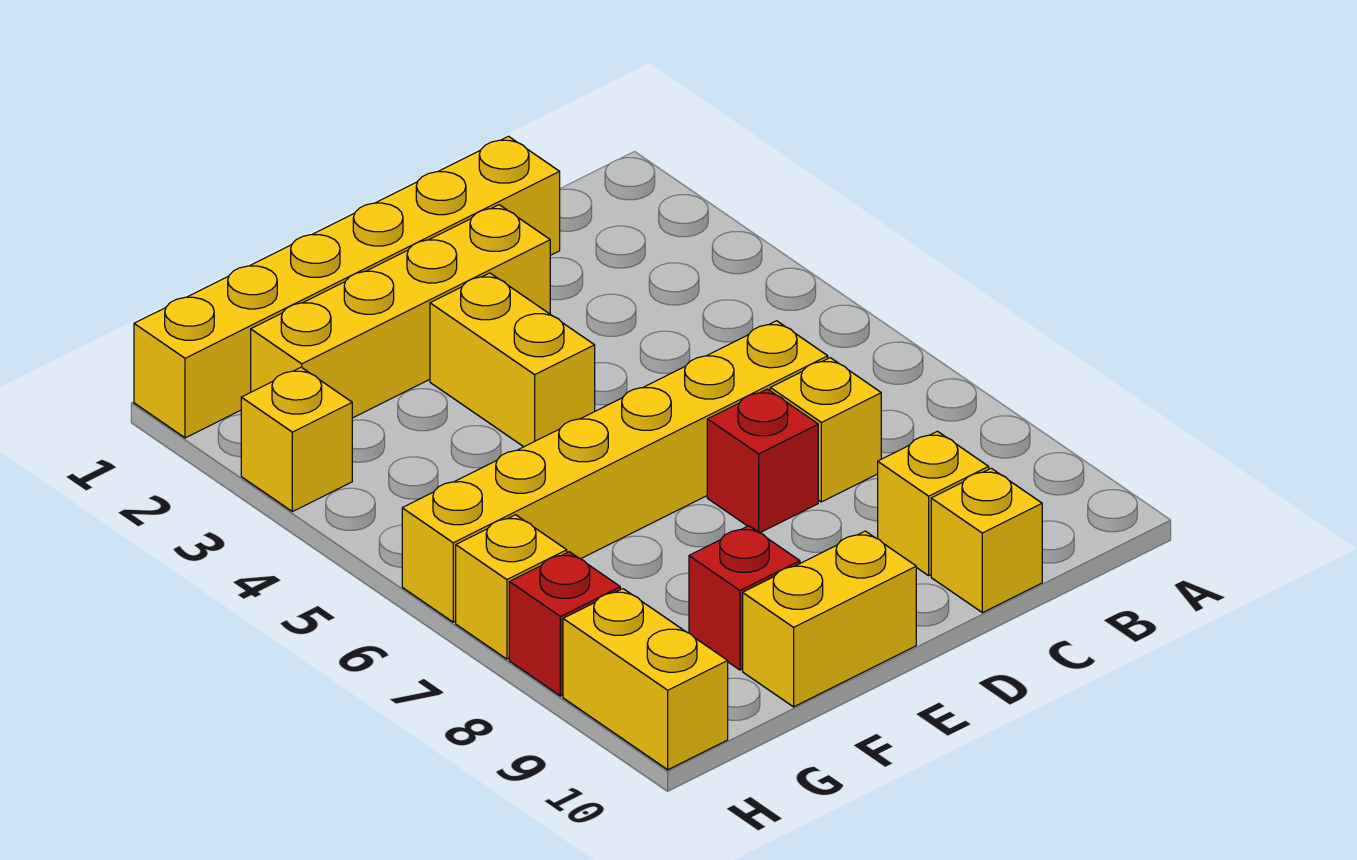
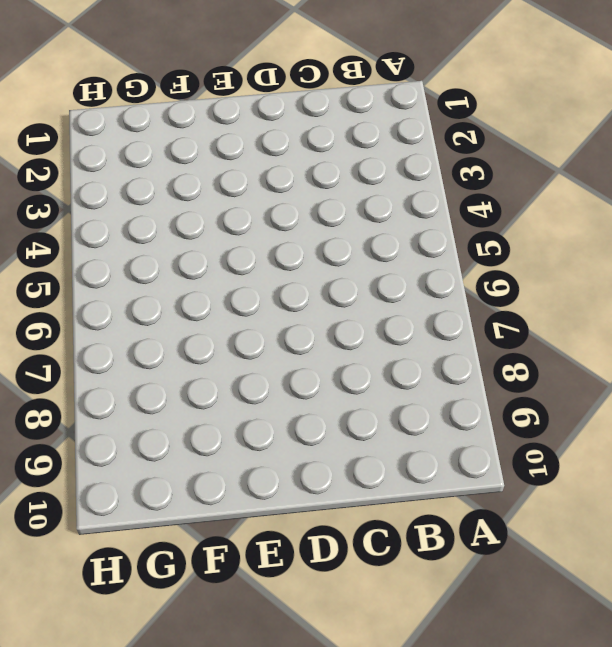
none -> yellow 1x6 brick [134,136,560,438]
none -> yellow 1x6 brick [402,321,828,622]
none -> yellow 1x1 brick [770,358,881,502]

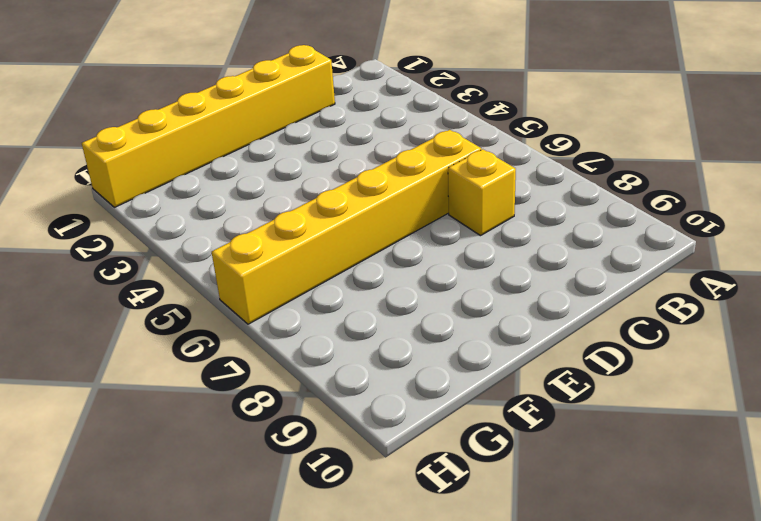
none -> yellow 1x1 brick [878,431,989,576]
none -> yellow 1x1 brick [931,468,1042,613]
none -> yellow 1x4 brick [251,205,550,418]

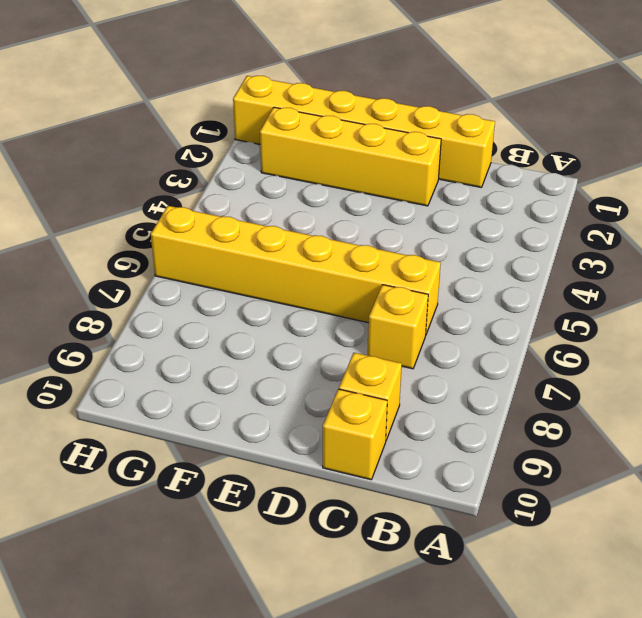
none -> red 1x1 brick [707,389,818,533]
none -> yellow 1x2 brick [430,273,595,447]
none -> yellow 1x2 brick [743,531,916,707]

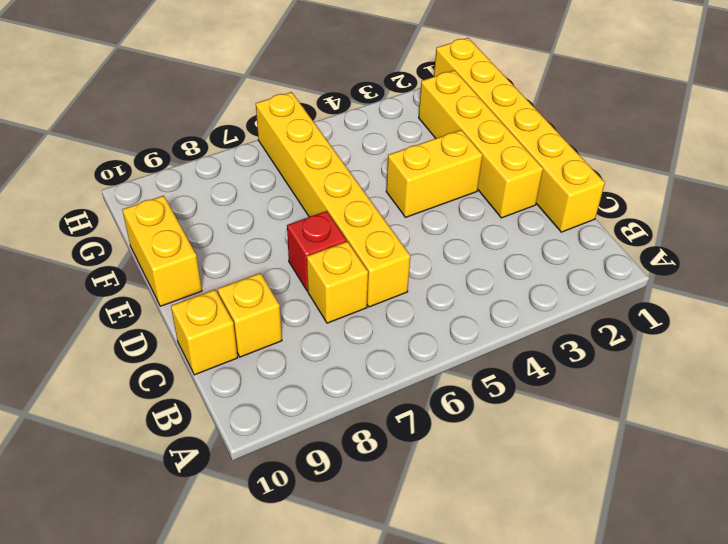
none -> red 1x1 brick [689,526,800,670]
none -> yellow 1x1 brick [241,367,352,512]
none -> yellow 1x1 brick [456,515,567,659]

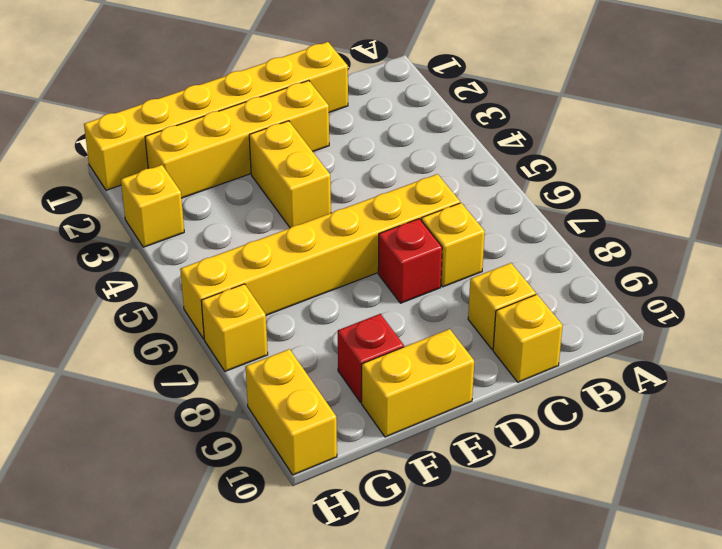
none -> red 1x1 brick [509,552,620,696]

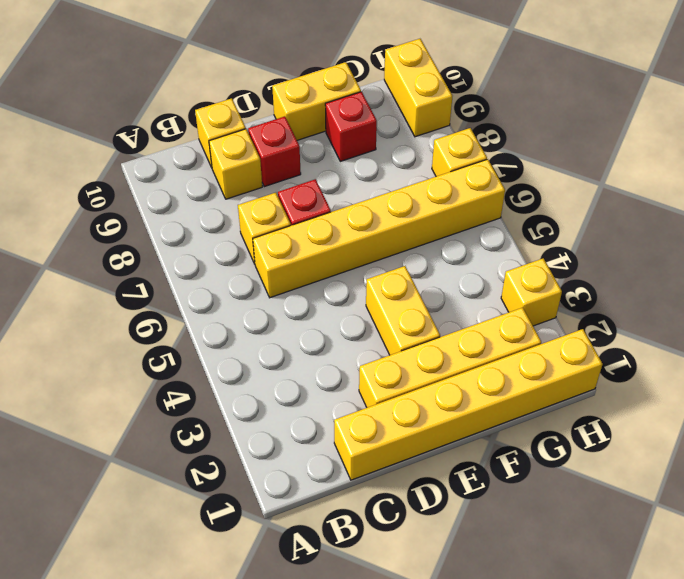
red 1x1 brick [248,116,301,187] -> red 1x1 brick moved to [509,552,620,696]

